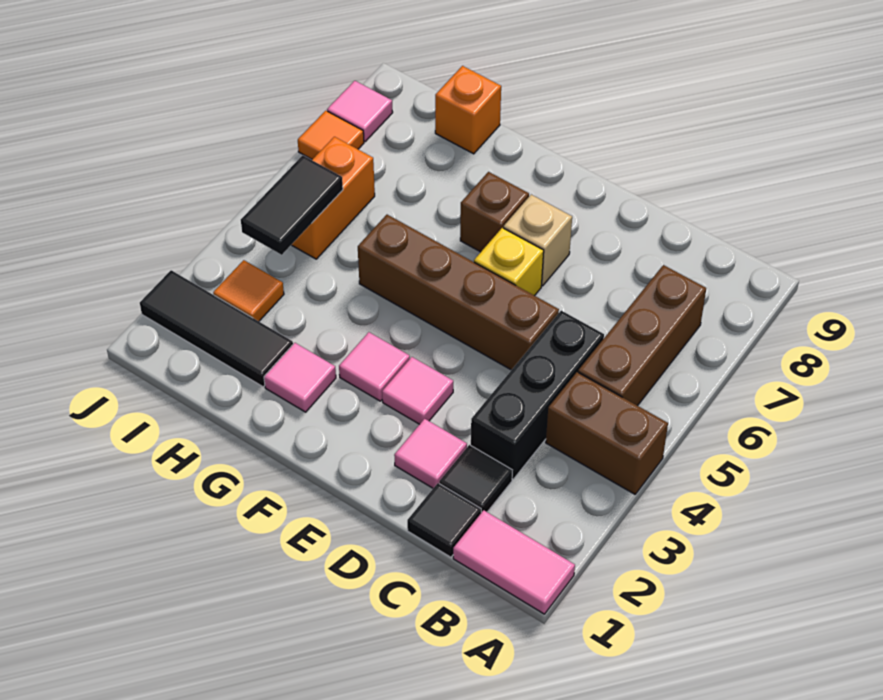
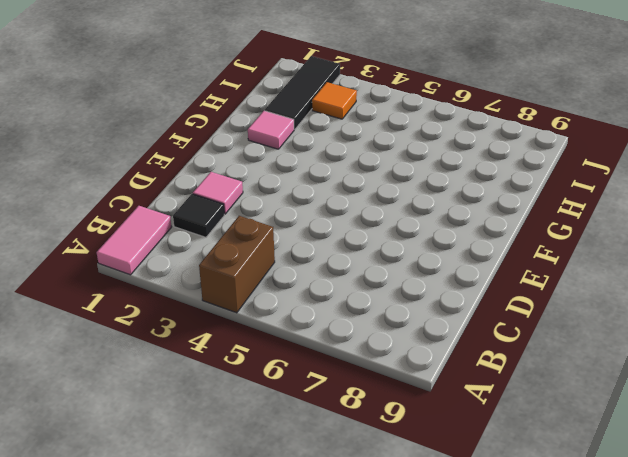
none -> brown 1x3 brick [578,265,706,406]
none -> black 1x1 tile [407,483,481,557]
none -> black 1x3 brick [471,311,604,479]

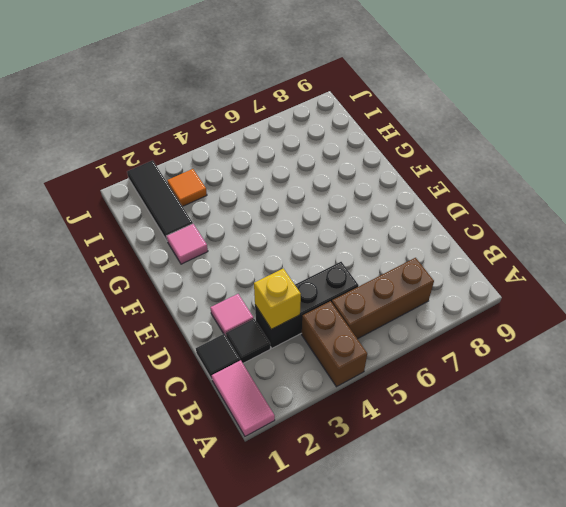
yellow 1x1 brick [254,269,301,329] -> yellow 1x1 brick moved to [474,228,544,296]
none -> brown 1x4 brick [358,215,559,370]
none -> pink 1x1 tile [382,357,453,424]
none -> tan 1x1 brick [504,195,572,286]

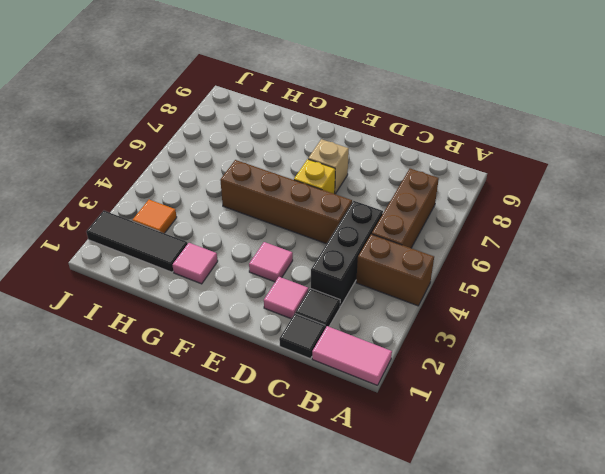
none -> pink 1x1 tile [339,332,410,401]
none -> brown 1x1 brick [460,172,529,252]
none -> orange 1x1 brick [435,66,501,154]

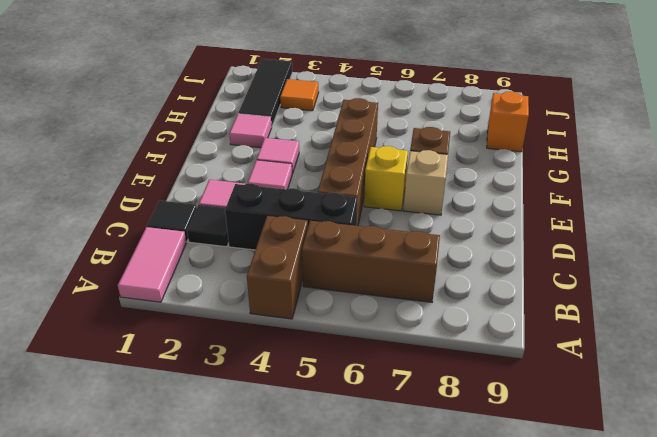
none -> orange 1x2 brick [292,137,375,259]
none -> orange 1x1 tile [298,111,364,159]
none -> pink 1x1 tile [327,81,393,141]

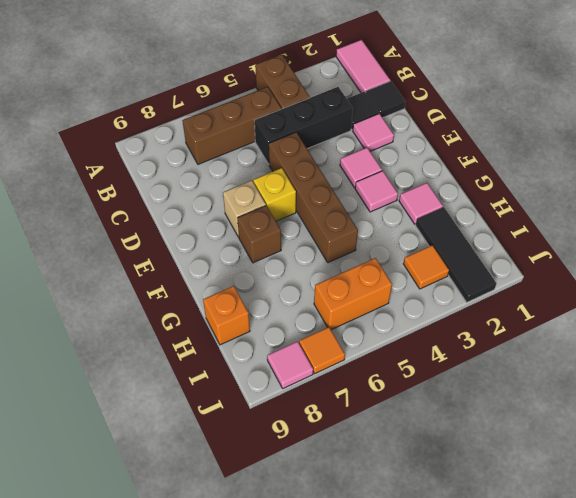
none -> black 1x2 tile [241,155,343,255]

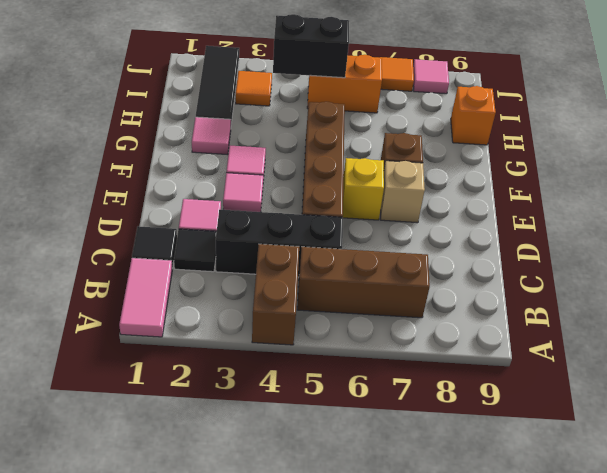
black 1x2 brick [273,14,349,78] -> black 1x2 tile [241,155,343,255]

